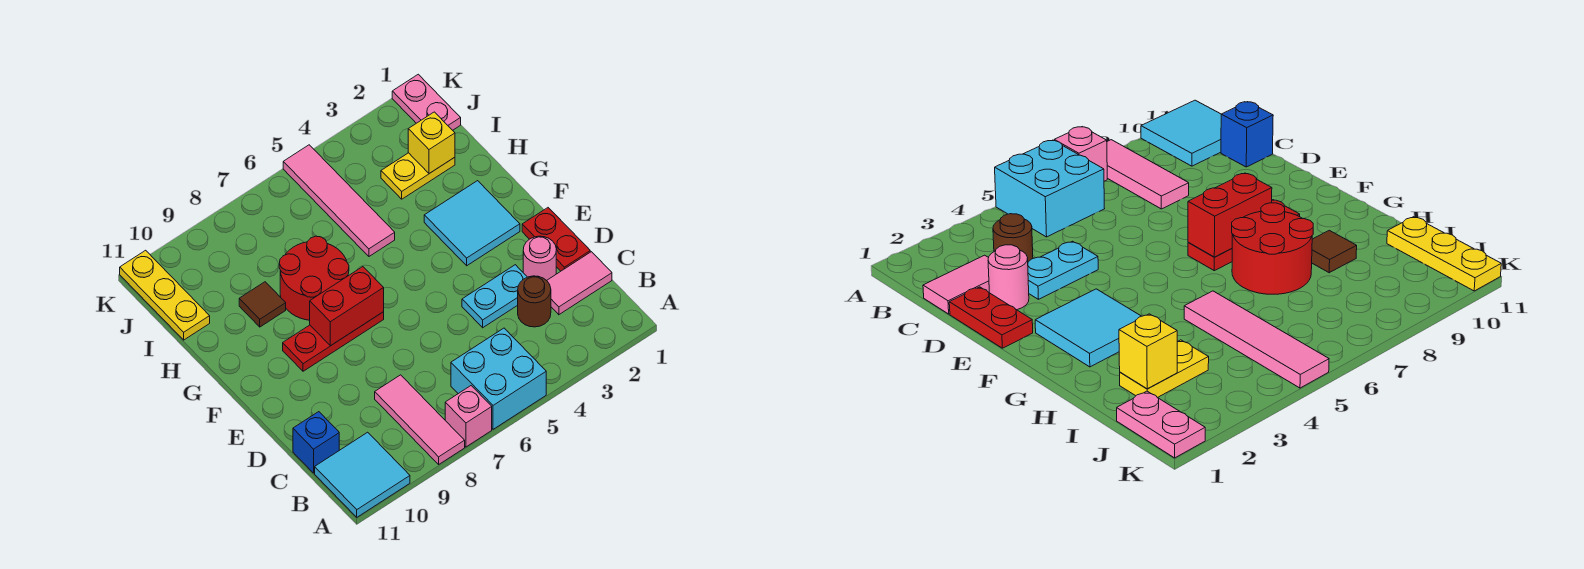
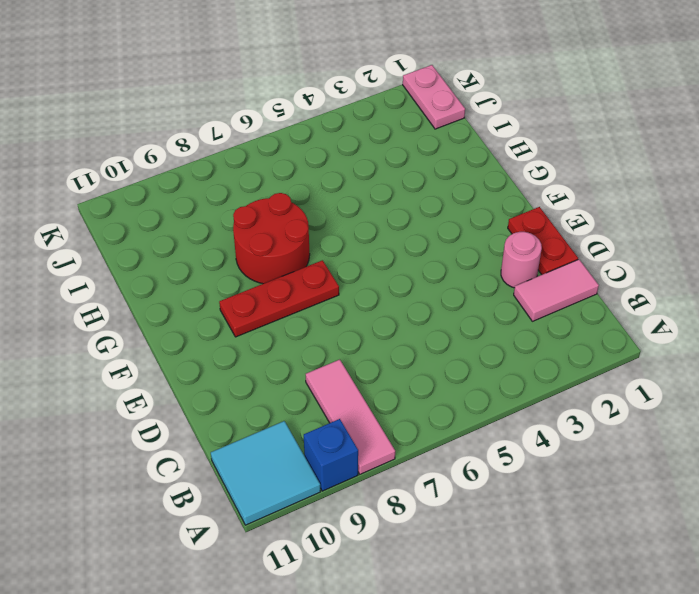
blue 1x1 brick [304,419,358,491] -> blue 1x1 brick moved to [293,412,339,473]
none -> cyan 2x2 brick [451,328,546,429]
none -> pink 1x1 brick [445,386,492,447]
none -> brown 1x1 round brick [518,276,551,327]

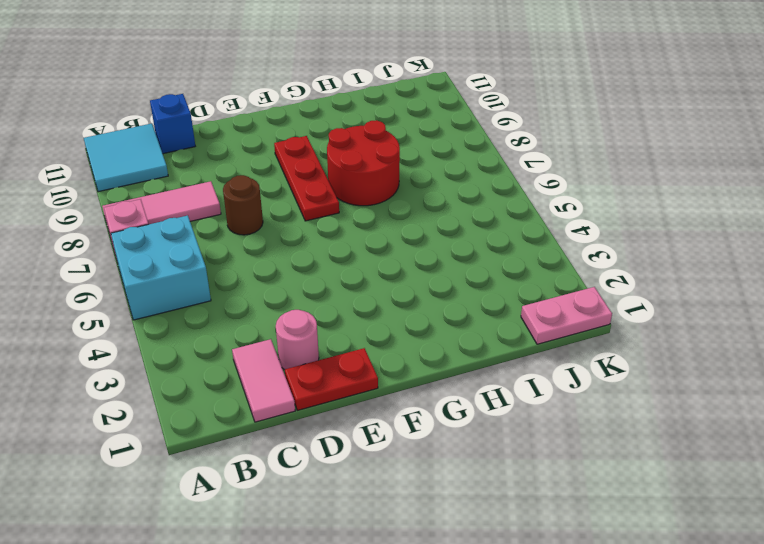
brown 1x1 round brick [223,175,263,235] -> brown 1x1 round brick moved to [518,276,551,327]
none -> cyan 1x2 plate [462,265,527,328]
none -> cyan 2x2 tile [424,181,520,266]
none -> pink 1x4 tile [283,145,395,256]

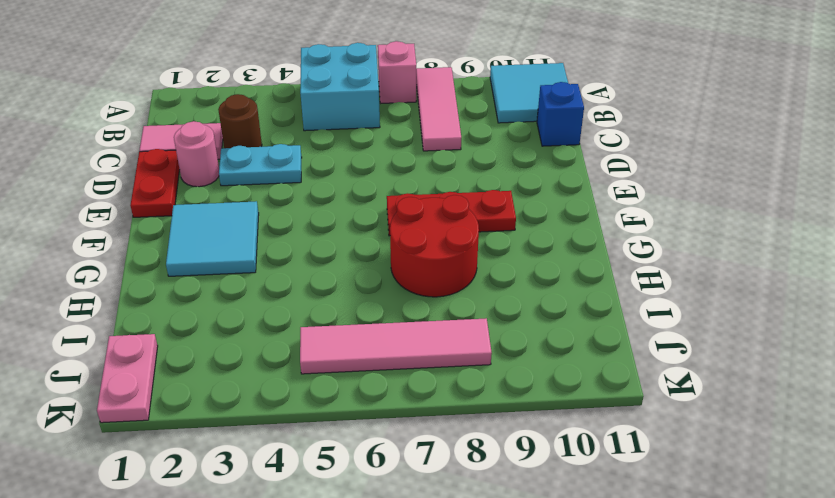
pink 1x4 tile [300,318,492,374] -> pink 1x4 tile turned to [283,145,395,256]
none -> brown 1x1 tile [239,282,286,327]
none -> yellow 1x2 plate [381,153,455,199]
none -> yellow 1x3 plate [120,250,210,340]

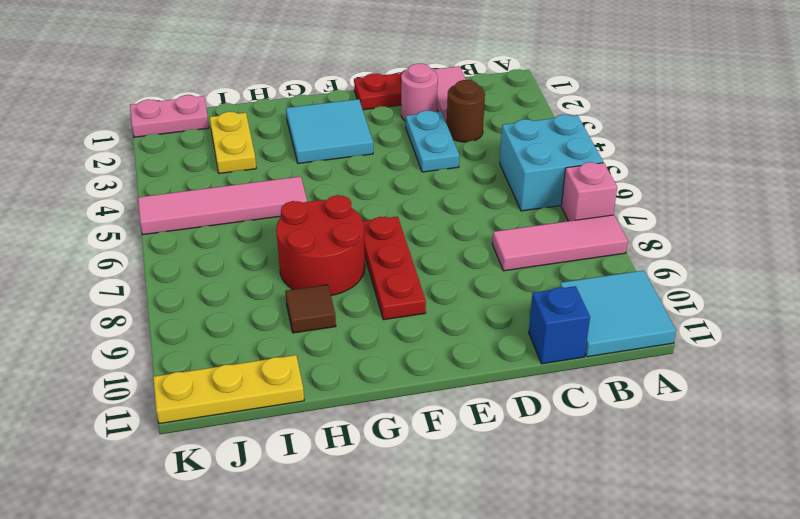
none -> red 1x2 brick [310,267,384,346]
none -> yellow 1x1 brick [408,112,455,174]

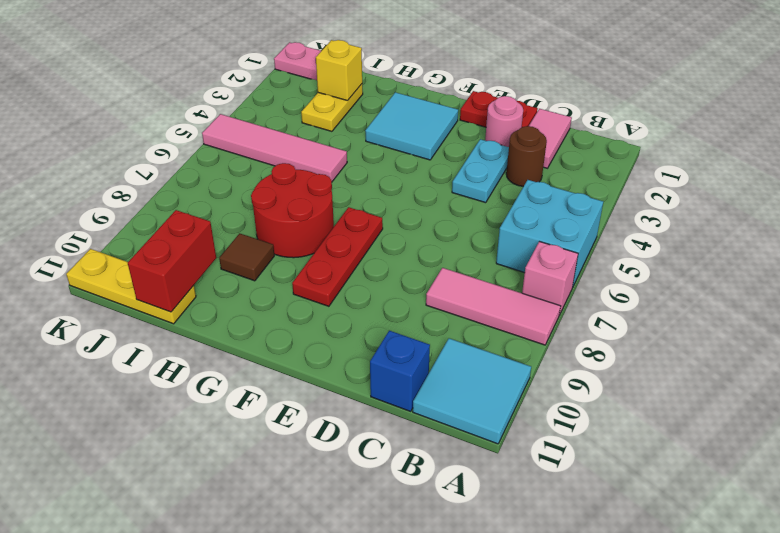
red 1x2 brick [128,210,216,312] -> red 1x2 brick moved to [310,267,384,346]

